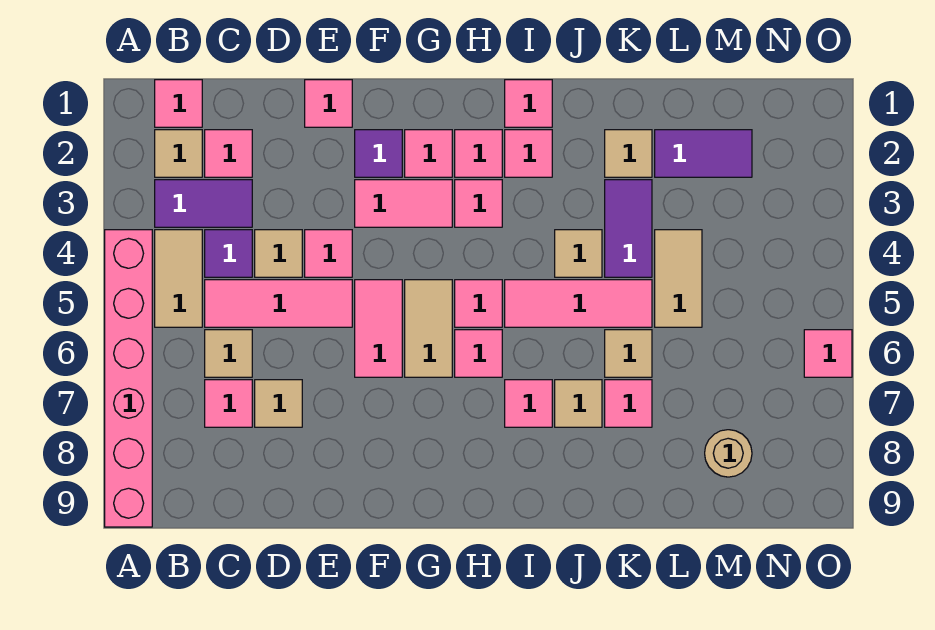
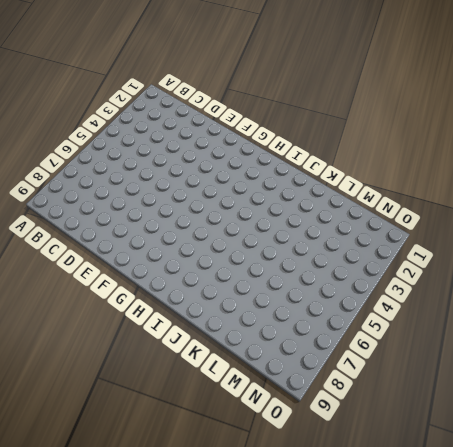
none -> pink 1x6 brick [105,230,152,527]
none -> pink 1x1 tile [155,80,202,127]
none -> tan 1x1 tile [155,130,202,177]
none -> purple 1x2 tile [155,180,252,227]

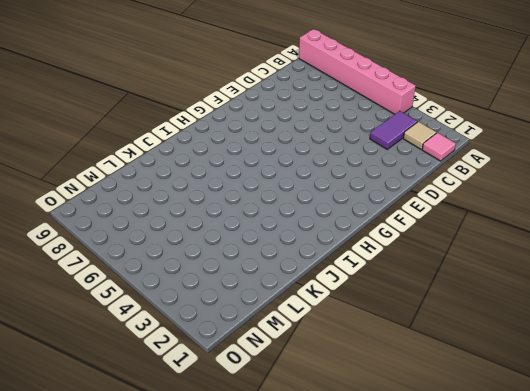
none -> tan 1x2 tile [155,230,202,327]
none -> pink 1x1 tile [205,130,252,177]
none -> purple 1x1 tile [205,230,252,277]
none -> pink 1x3 tile [205,280,352,327]

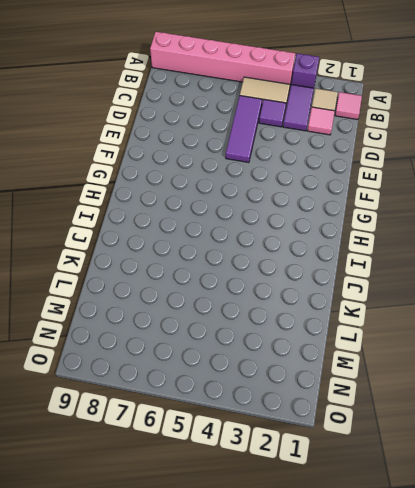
purple 1x1 brick [291,53,319,88] -> none
purple 1x3 tile [226,96,262,163] -> pink 1x3 tile [205,280,352,327]
none -> tan 1x1 tile [205,330,252,377]
none -> pink 1x1 tile [205,380,252,427]
none -> tan 1x1 tile [255,230,302,277]
none -> tan 1x1 tile [255,380,302,427]

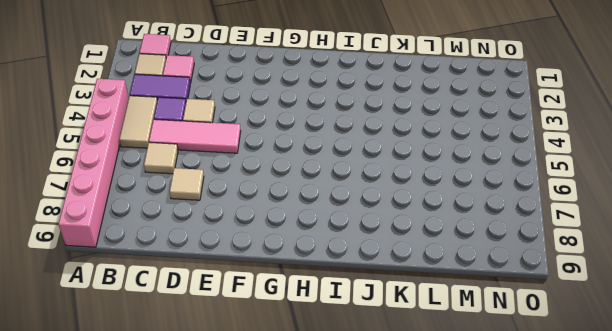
none -> pink 1x1 tile [205,380,252,427]
none -> pink 1x1 tile [305,80,352,127]
none -> pink 1x1 tile [305,230,352,277]
none -> purple 1x1 tile [355,130,402,177]

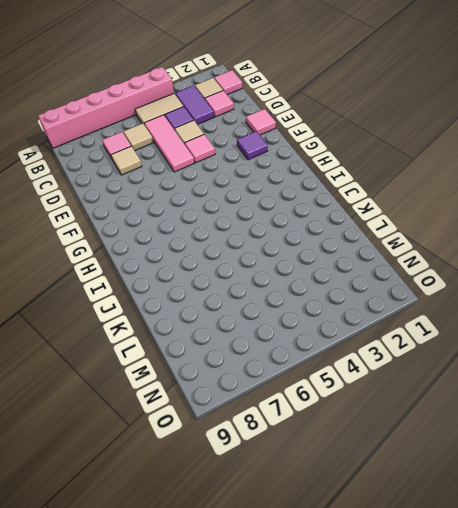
none -> pink 1x2 tile [355,180,452,227]
none -> pink 1x2 tile [355,280,402,377]
none -> pink 1x1 tile [405,130,452,177]
none -> tan 1x2 tile [405,280,452,377]

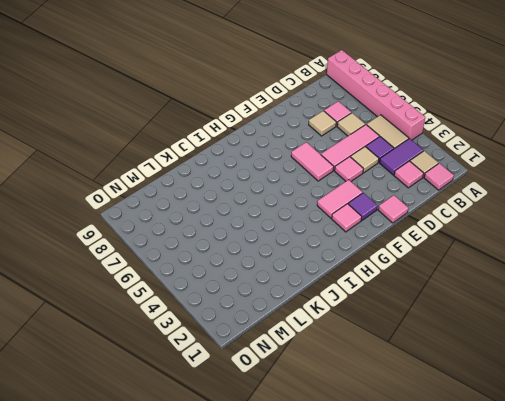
none -> tan 1x2 tile [405,280,452,377]
none -> pink 1x1 tile [455,130,502,177]
none -> pink 1x1 tile [455,180,502,227]
none -> pink 1x1 tile [455,280,502,327]

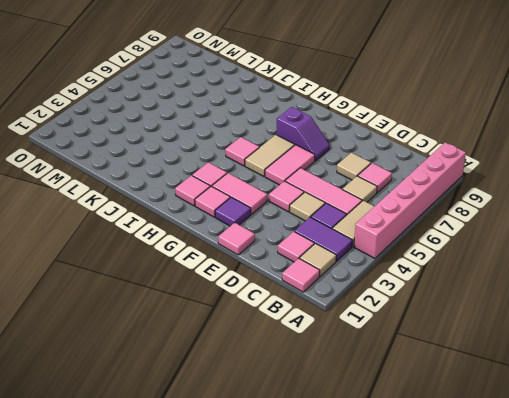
purple 1x2 slope [277,107,330,161] -> none
none -> pink 1x1 tile [455,330,502,377]
none -> pink 1x1 tile [505,80,552,127]
none -> pink 1x1 tile [505,130,552,177]
none -> pink 1x3 tile [505,280,652,327]

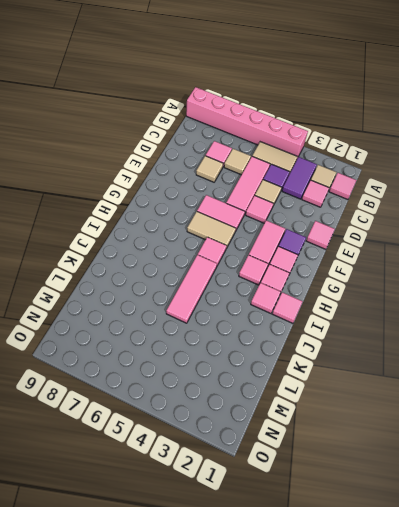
none -> pink 1x1 tile [455,330,502,377]
none -> pink 1x1 tile [505,380,552,427]
none -> tan 1x1 tile [555,230,602,277]
none -> tan 1x1 tile [555,380,602,427]

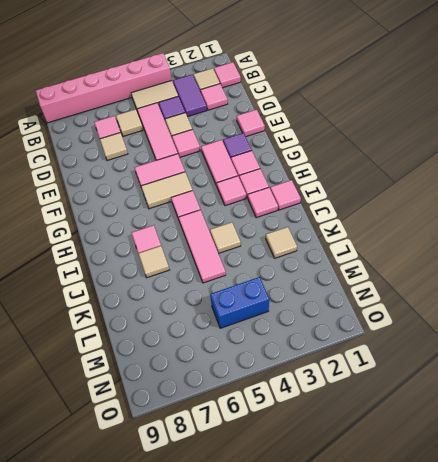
blue 1x2 brick [210,277,269,328] -> none
none -> pink 1x1 tile [455,330,502,377]
none -> purple 1x2 tile [605,180,652,277]
none -> tan 1x1 tile [605,330,652,377]
none -> pink 1x1 tile [605,380,652,427]

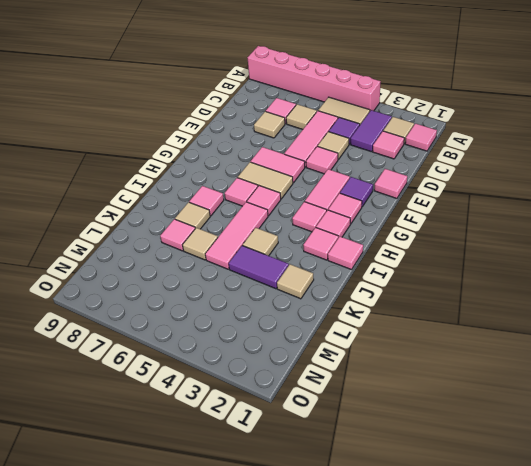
none -> purple 1x2 tile [655,130,752,177]
none -> tan 1x2 tile [655,230,702,327]
none -> tan 1x1 round brick [705,430,752,477]
none -> pink 1x1 tile [804,330,852,377]

